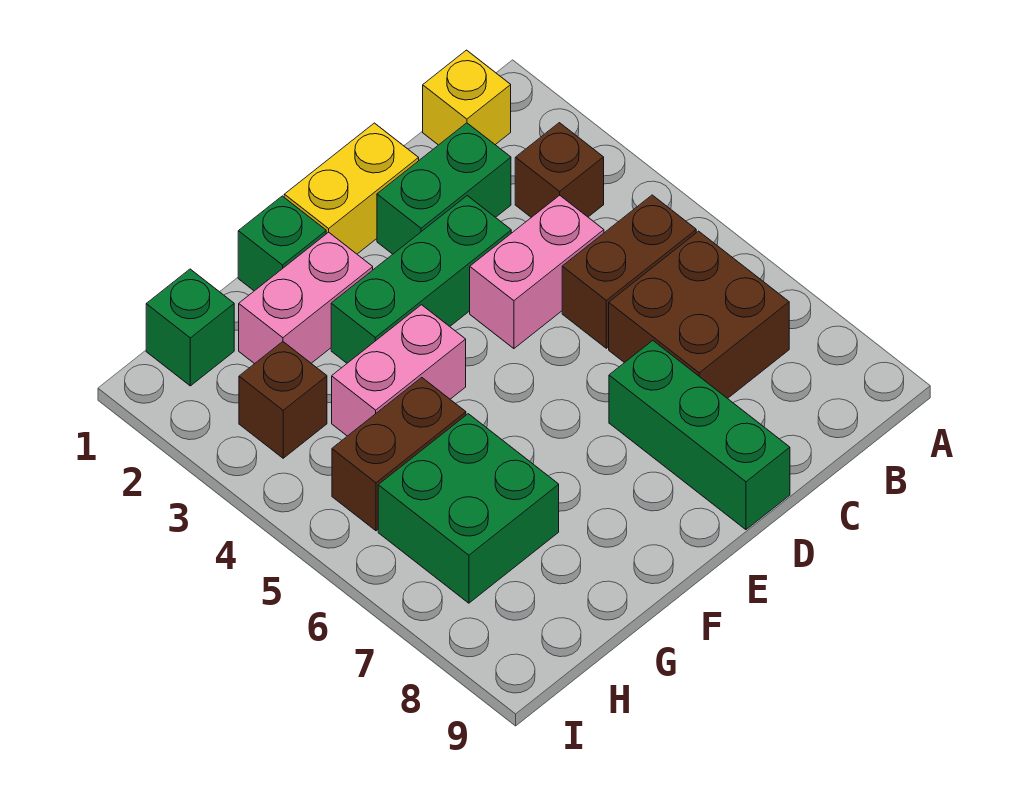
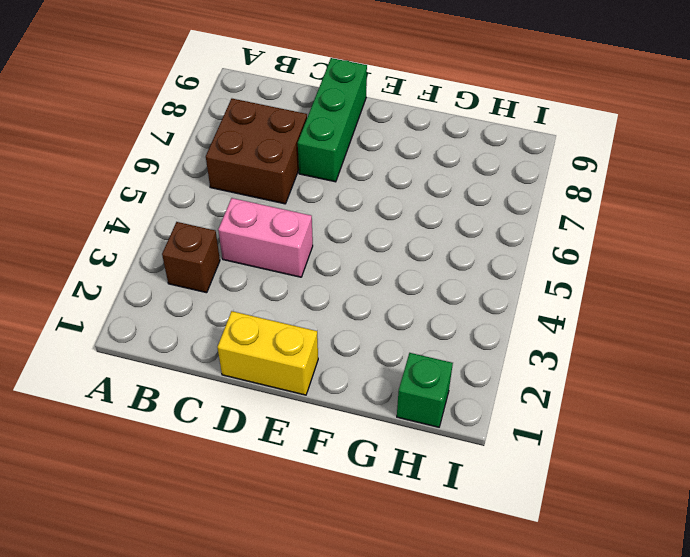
none -> yellow 1x1 brick [423,50,511,145]
none -> brown 1x2 brick [562,195,696,348]
none -> green 1x2 brick [377,123,511,254]

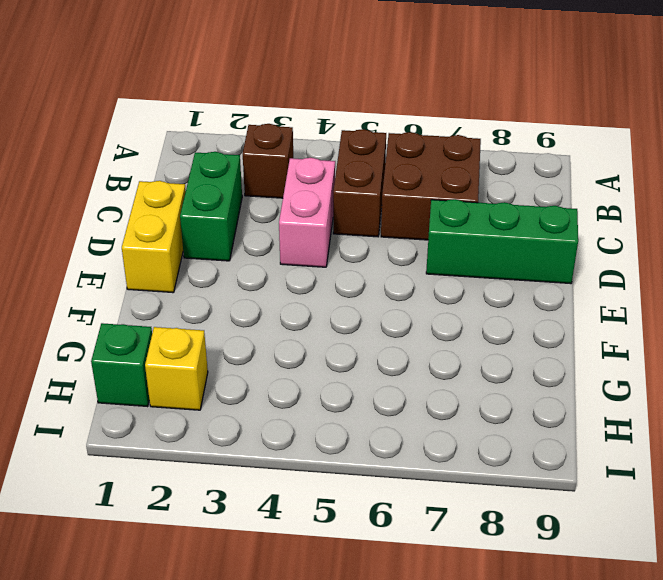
yellow 1x1 brick [145,327,208,410] -> yellow 1x1 brick moved to [423,50,511,145]
none -> green 1x3 brick [331,196,511,363]
none -> green 1x1 brick [238,196,326,291]
none -> pink 1x2 brick [239,232,373,364]

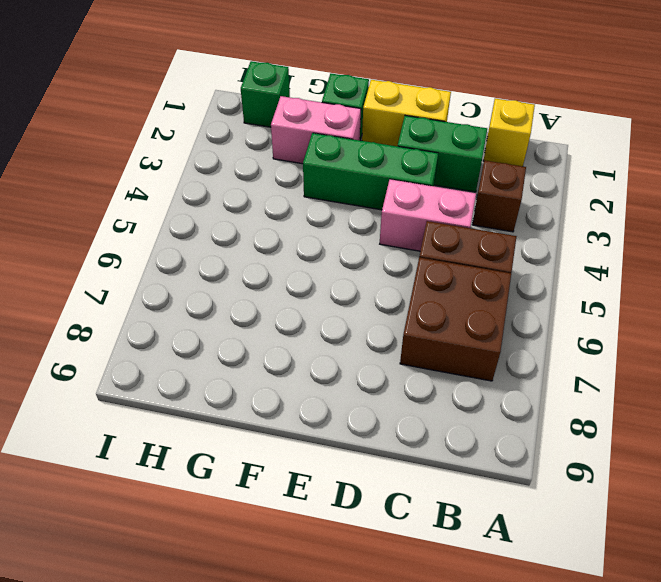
none -> green 1x3 brick [609,341,790,530]
none -> pink 1x2 brick [332,305,466,436]
none -> brown 1x2 brick [332,378,466,531]

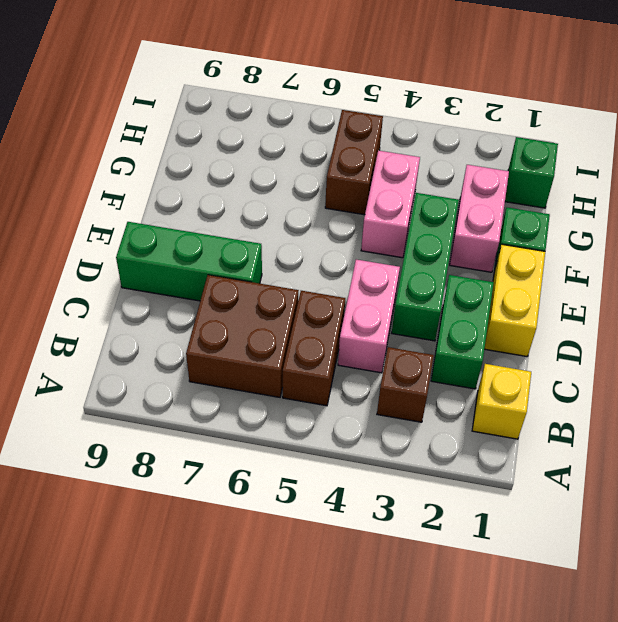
none -> green 2x2 brick [378,414,559,603]
none -> brown 1x1 brick [239,342,327,458]

